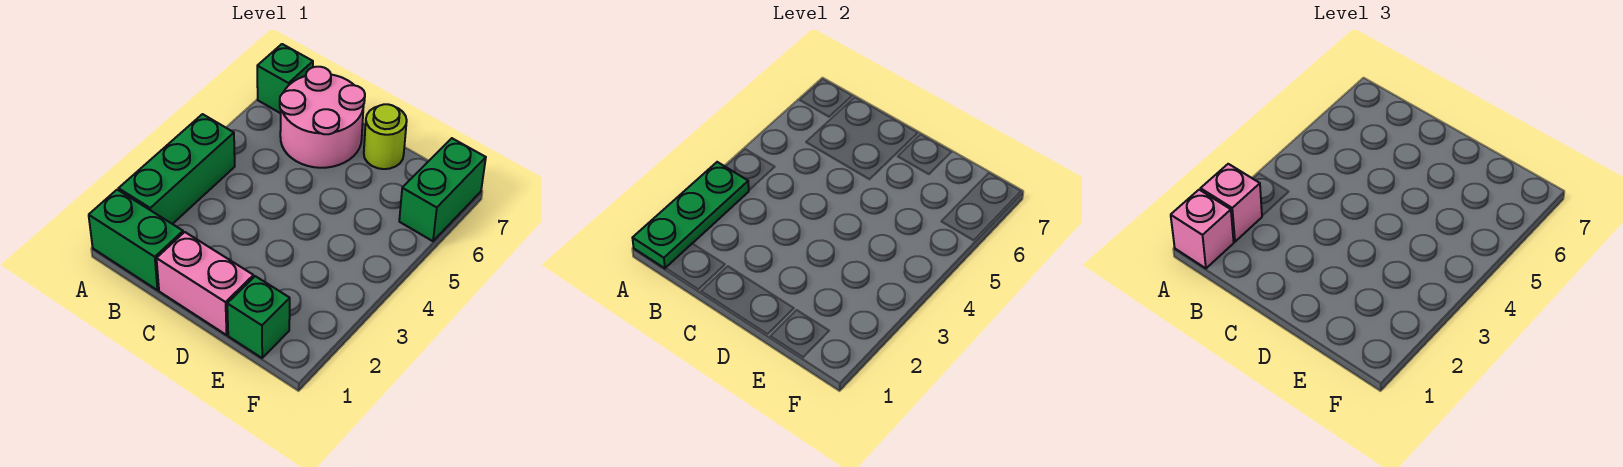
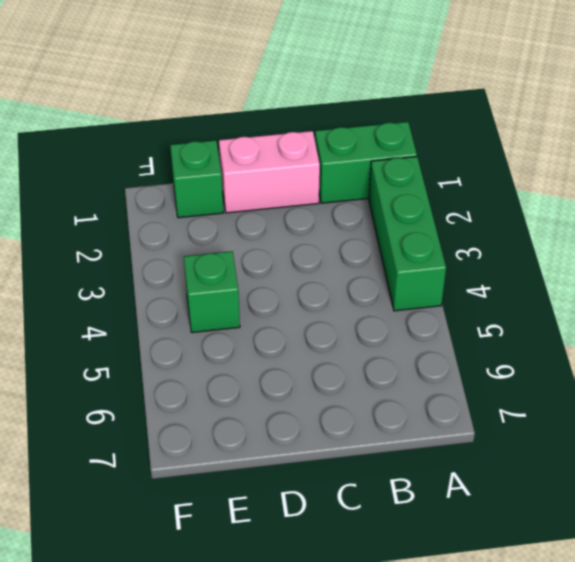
green 1x1 brick [184,251,240,332] -> green 1x1 brick moved to [257,44,313,113]
none -> pink 2x2 round brick [280,67,365,168]
none -> lime 1x1 round brick [364,104,407,169]

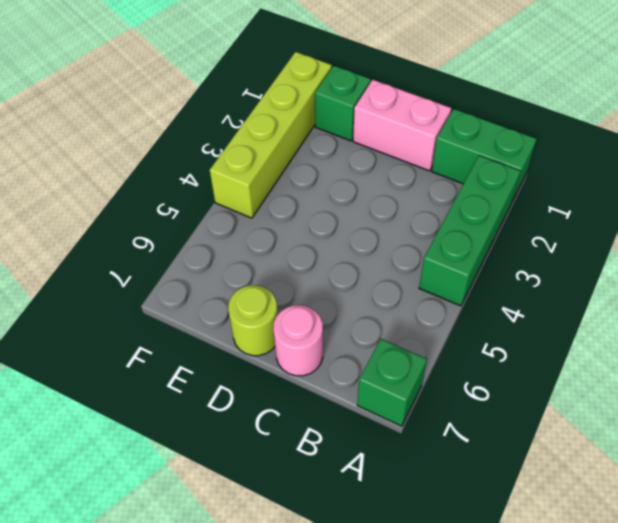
pink 1x1 round brick [273,305,323,376] -> pink 2x2 round brick [280,67,365,168]
lime 1x4 brick [210,52,332,218] -> none
none -> green 1x2 brick [399,138,486,241]
none -> green 1x3 plate [633,162,749,268]

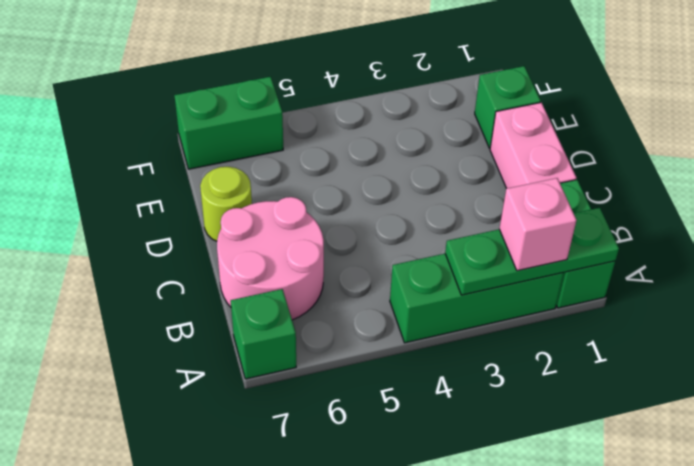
none -> pink 1x1 brick [1171,190,1234,268]

